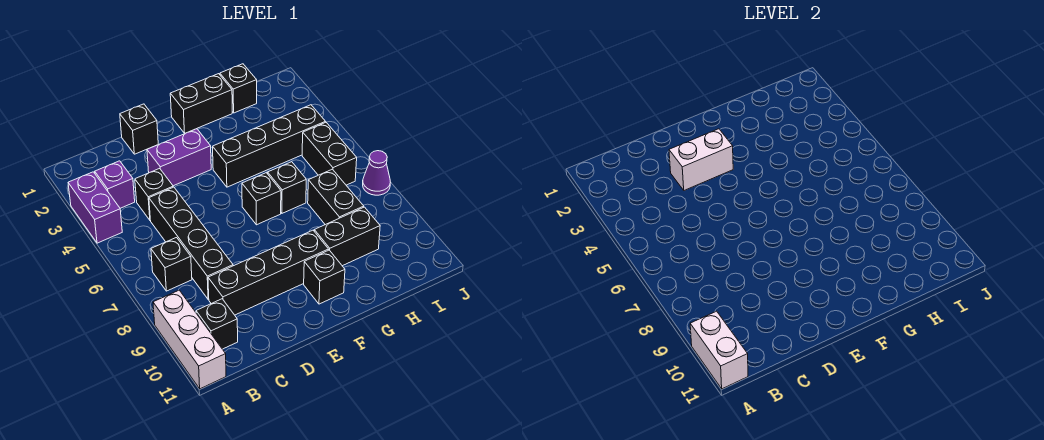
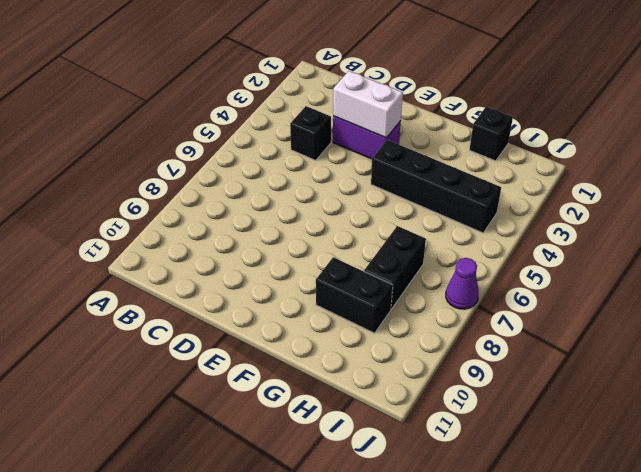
none -> purple 1x2 brick [68,172,122,243]
none -> white 1x3 brick [153,290,226,389]
none -> purple 1x1 brick [95,161,135,208]

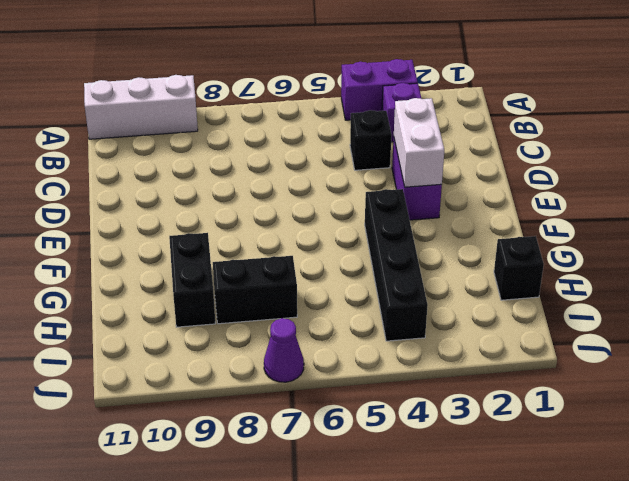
none -> black 1x1 brick [151,238,192,291]
none -> black 1x1 brick [196,299,238,349]
none -> black 1x4 brick [149,187,233,300]

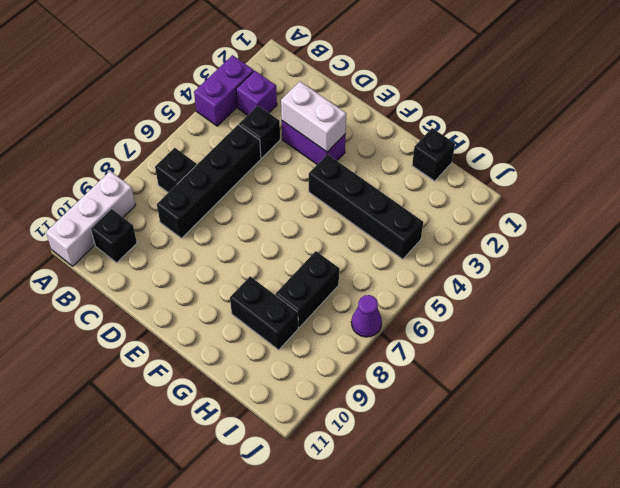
none -> black 1x4 brick [208,230,329,315]
none -> black 1x1 brick [120,104,158,154]
none -> black 1x2 brick [170,74,232,133]

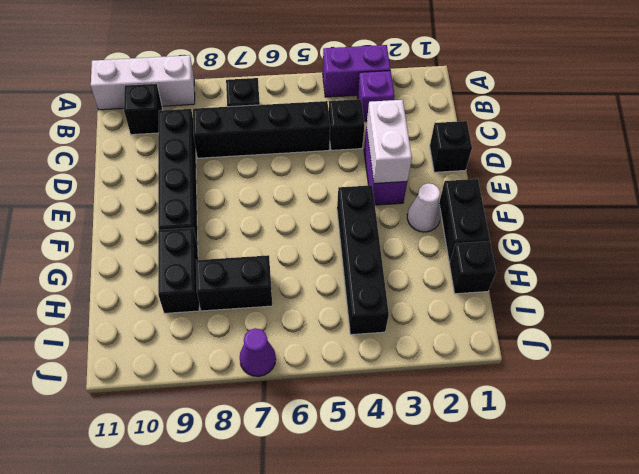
white 1x1 cone [407,183,441,232] -> none
none -> black 1x1 brick [242,173,281,225]
none -> black 1x1 brick [304,250,345,304]
none -> black 1x1 brick [268,162,306,213]

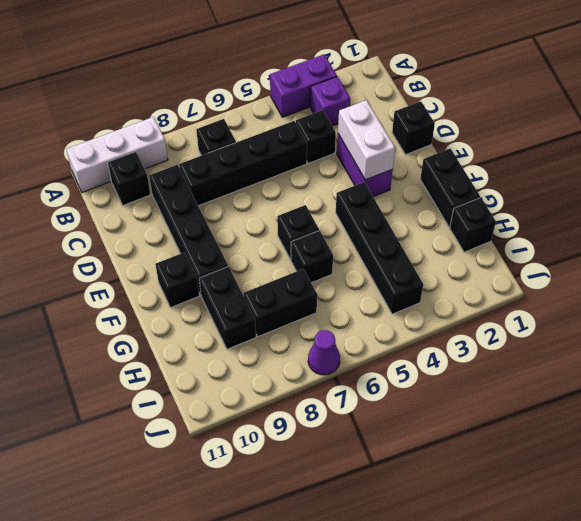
none -> black 1x2 brick [302,122,357,185]
none -> white 1x2 brick [690,311,748,389]

